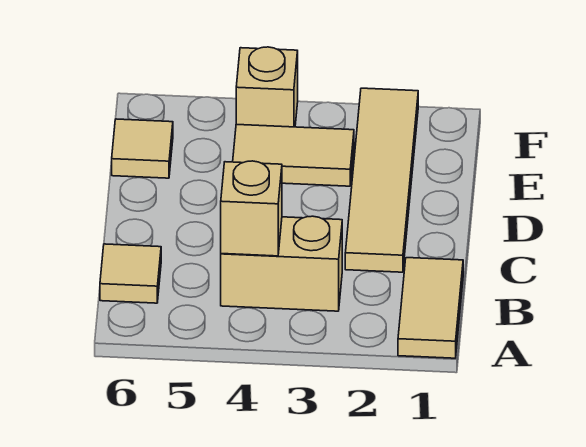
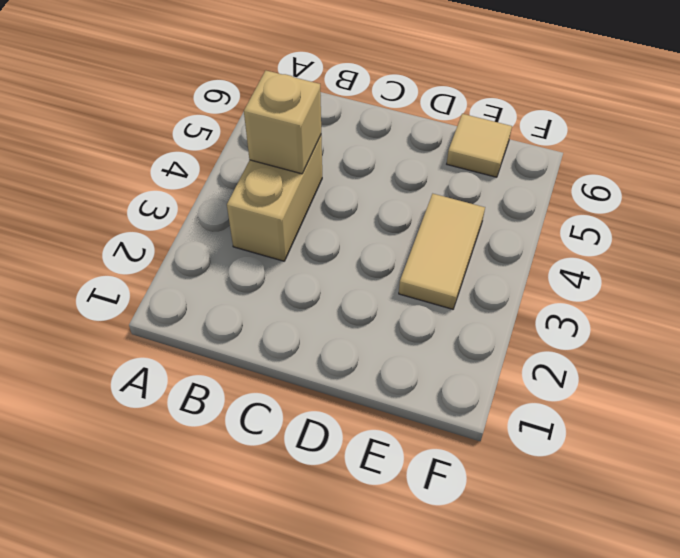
none -> tan 1x2 tile [398,258,463,358]
none -> tan 1x1 tile [100,244,161,303]

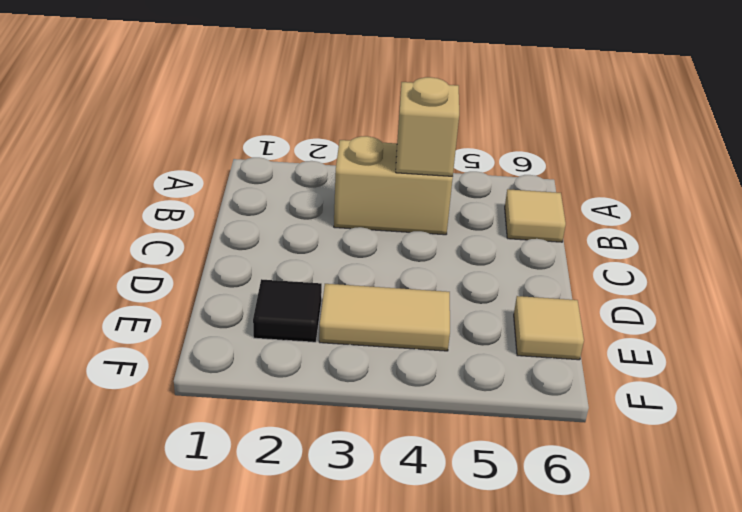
black 1x1 tile [253,279,322,342] -> tan 1x4 tile [345,88,418,272]
none -> tan 1x2 tile [398,258,463,358]
none -> tan 1x1 brick [236,47,298,127]

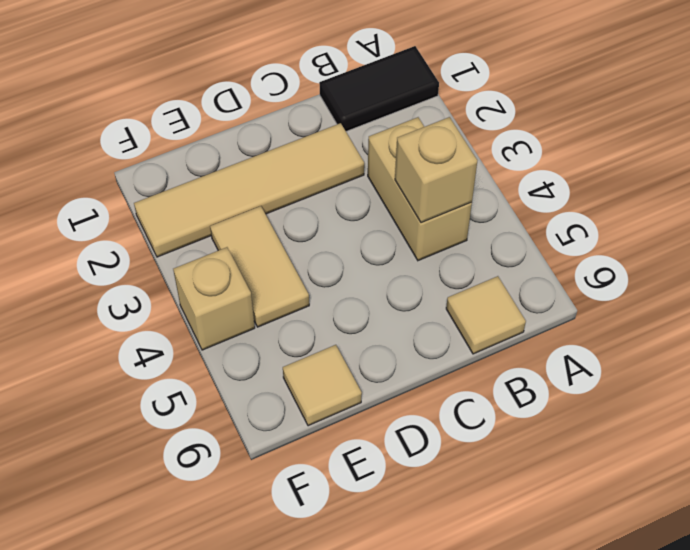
black 1x2 tile [319,46,439,131] -> tan 1x2 tile [398,258,463,358]

